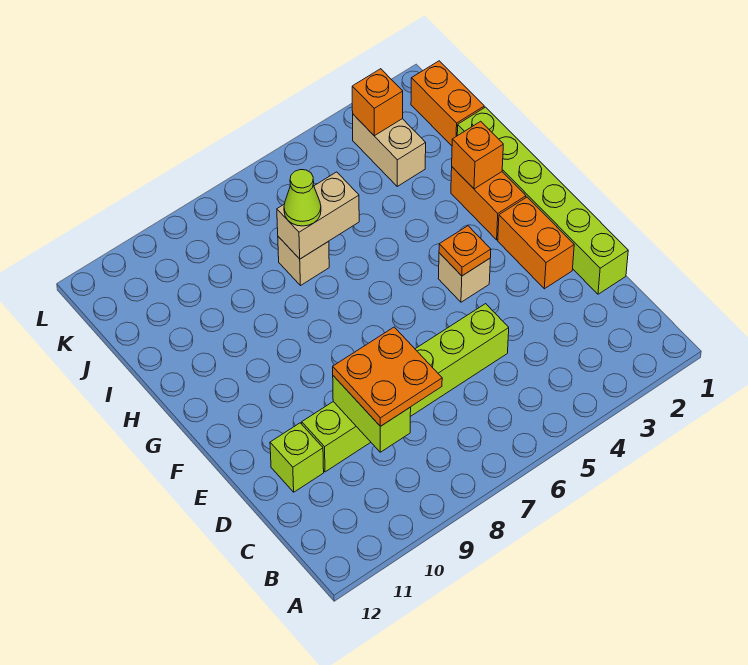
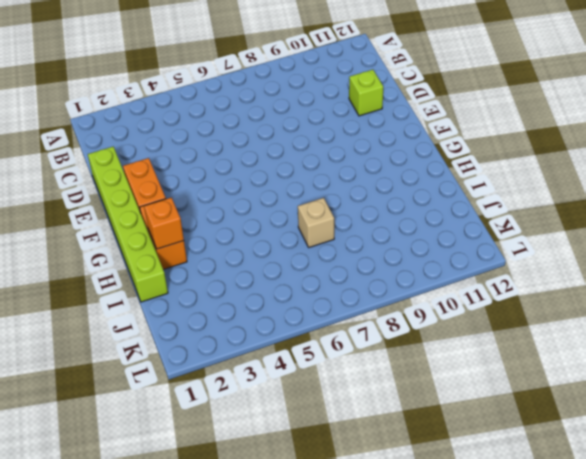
none -> lime 1x6 brick [302,304,509,472]
none -> tan 1x1 brick [438,253,490,302]
none -> orange 1x2 brick [411,61,484,146]

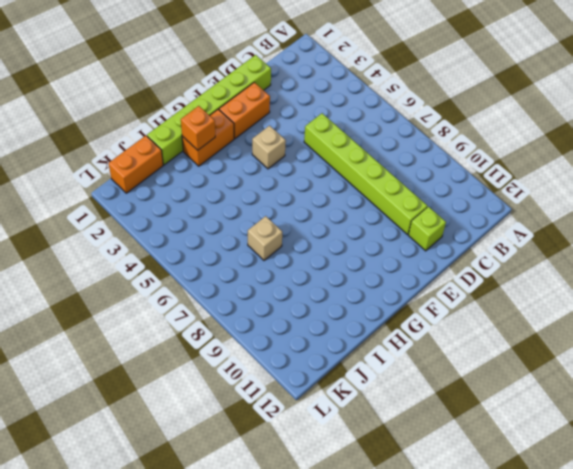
none -> tan 1x2 brick [353,114,426,186]
none -> lime 1x2 brick [333,376,411,452]
none -> orange 1x1 plate [439,226,491,276]

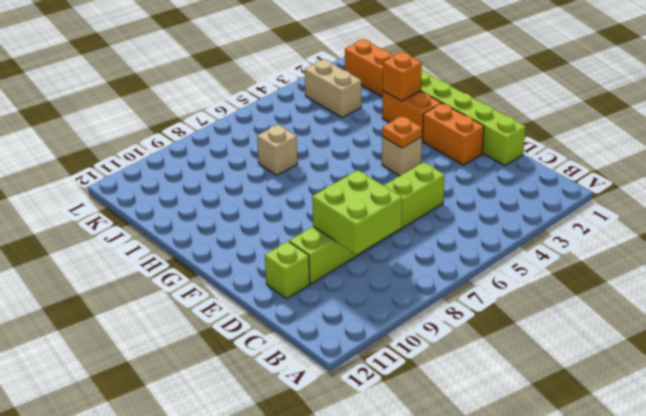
lime 2x2 brick [312,170,402,255] -> lime 1x2 brick [333,376,411,452]
none -> tan 1x2 brick [277,172,359,259]
none -> orange 1x1 brick [352,69,403,136]
none -> orange 2x2 plate [333,327,442,426]

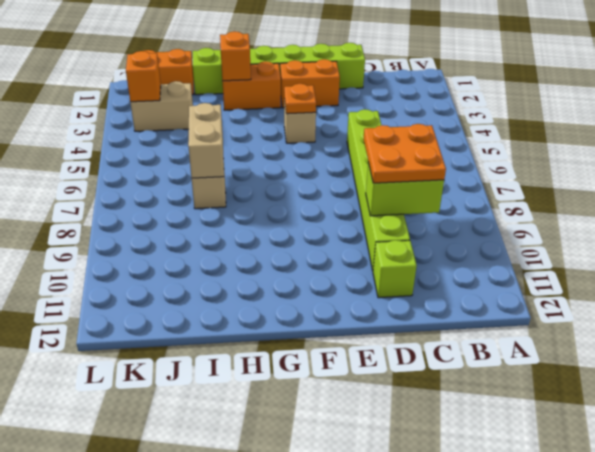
none -> lime 1x1 cone [284,170,321,226]

